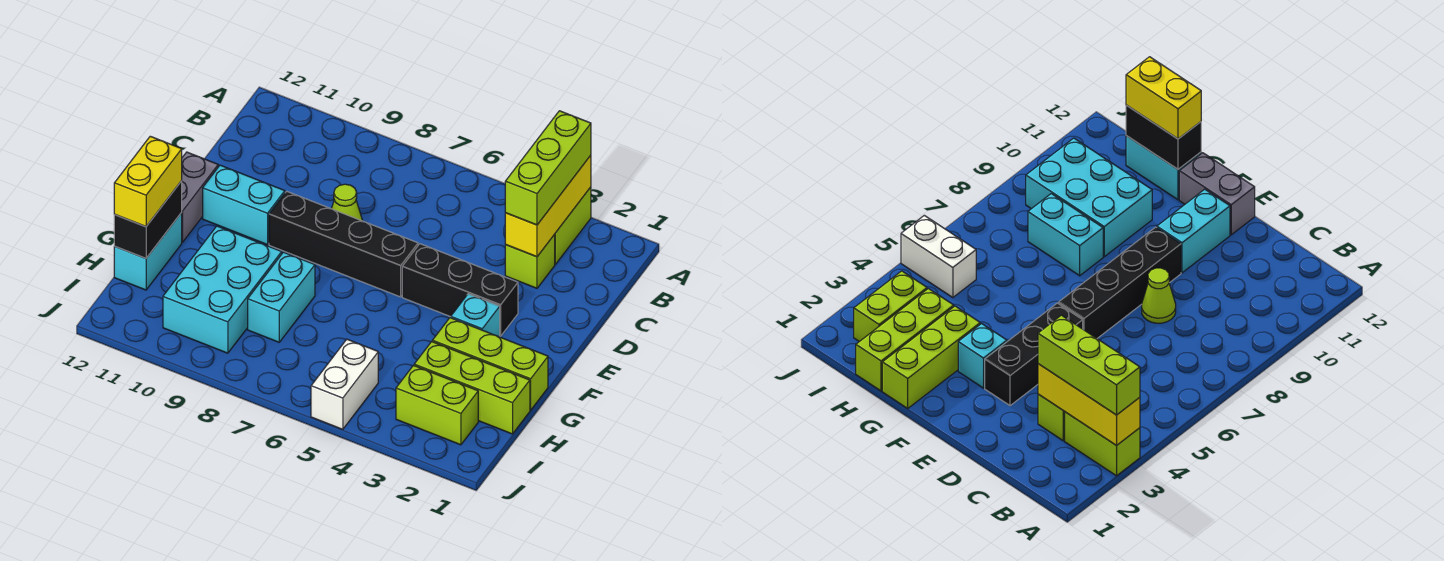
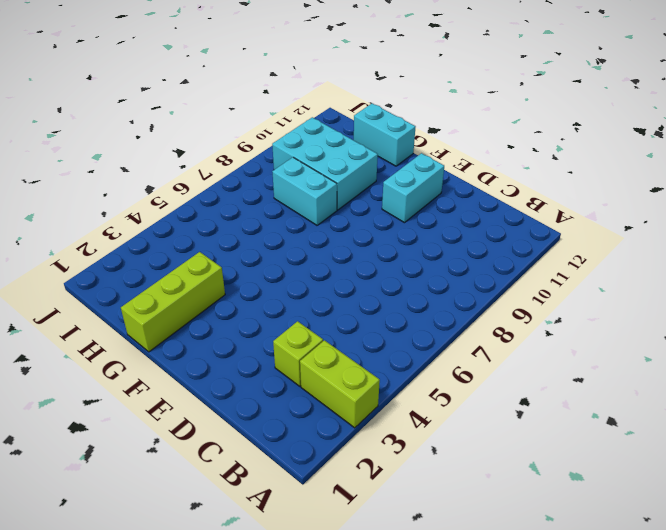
none -> lime 1x1 cone [332,184,363,221]
none -> black 1x3 brick [402,244,518,336]
none -> black 1x4 brick [269,191,418,297]

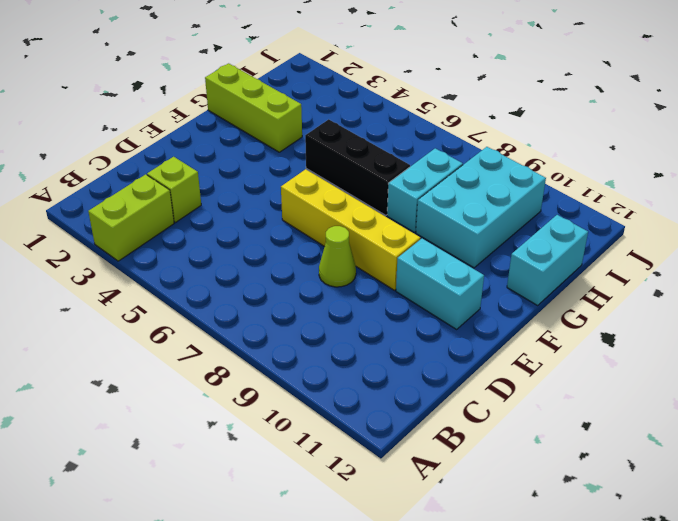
yellow 1x4 brick [281,169,420,290] -> black 1x4 brick [269,191,418,297]
black 1x3 brick [305,119,410,215] -> black 1x3 brick moved to [402,244,518,336]
none -> grey 1x2 brick [181,152,218,242]
none -> cyan 1x1 brick [451,294,500,337]
none -> lime 1x3 brick [414,342,530,434]

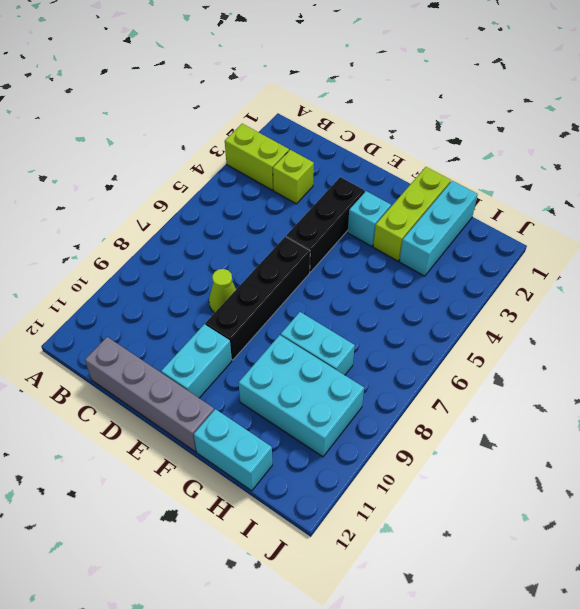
grey 1x4 brick [85,337,214,452] -> grey 1x2 brick [181,152,218,242]
cyan 1x3 brick [399,181,478,276] -> lime 1x3 brick [414,342,530,434]
none -> lime 1x2 brick [396,365,478,445]
none -> white 1x2 brick [311,339,378,429]
none -> yellow 1x3 brick [505,155,591,257]

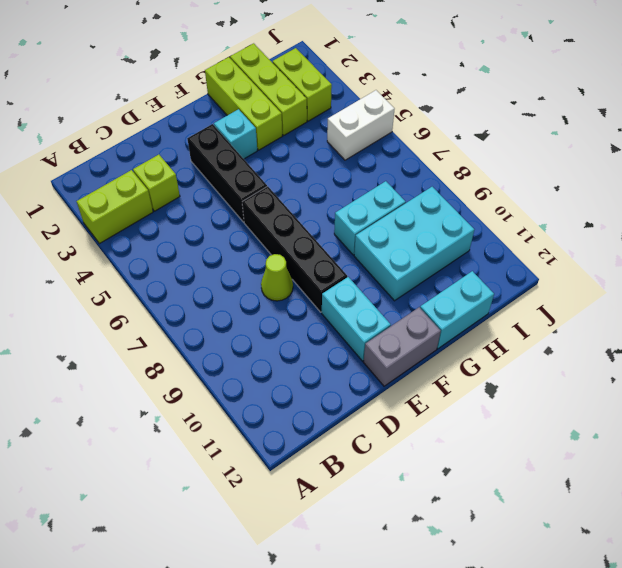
none -> yellow 1x3 brick [505,155,591,257]
none -> black 1x2 brick [114,181,182,258]
none -> lime 1x3 brick [505,111,591,225]

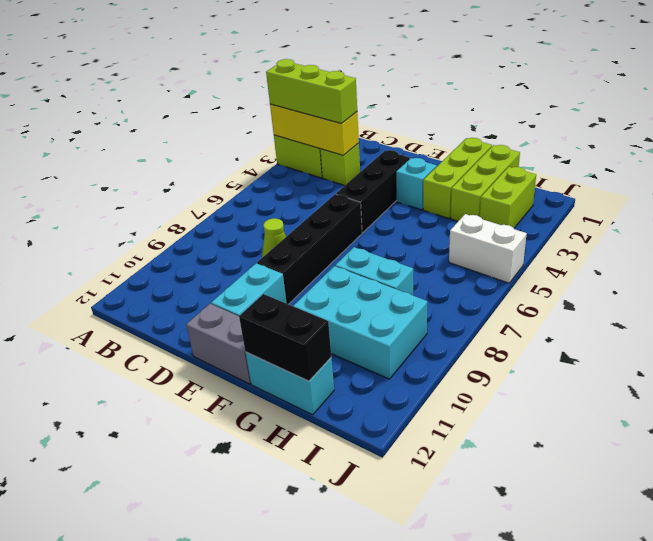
none -> yellow 1x2 brick [114,136,182,227]

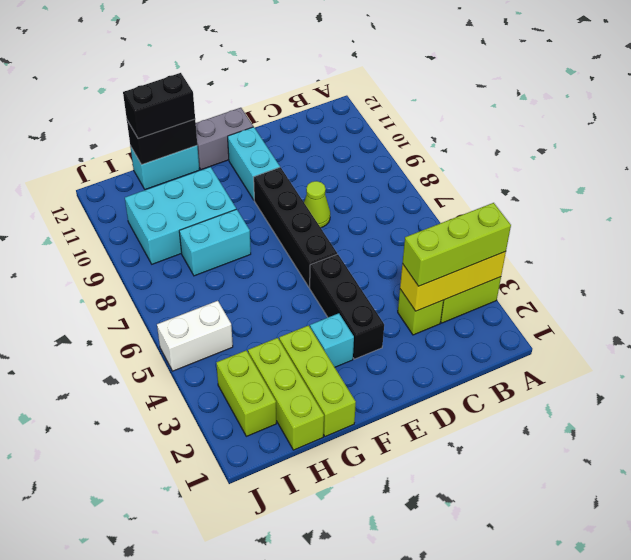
black 1x2 brick [123,73,195,139] -> yellow 1x2 brick [114,136,182,227]

